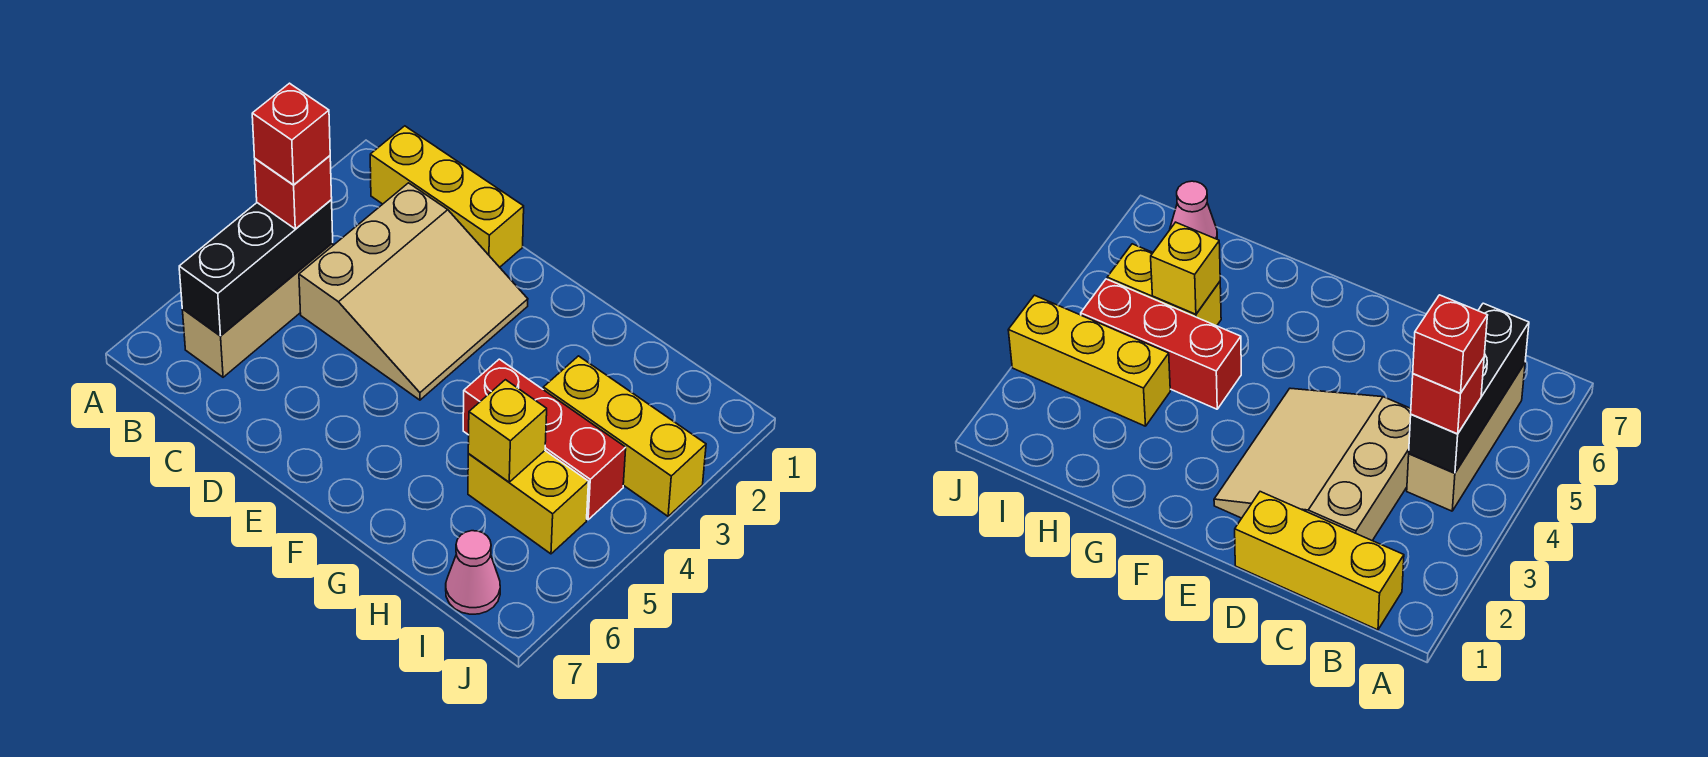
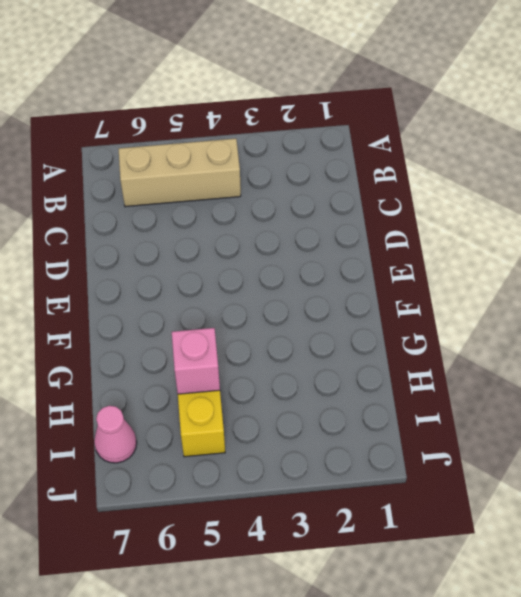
pink 1x1 brick [172,328,220,394] -> yellow 1x1 brick [468,380,547,482]
none -> yellow 1x3 brick [370,126,524,267]
none -> tan 3x3 slope [299,183,528,400]

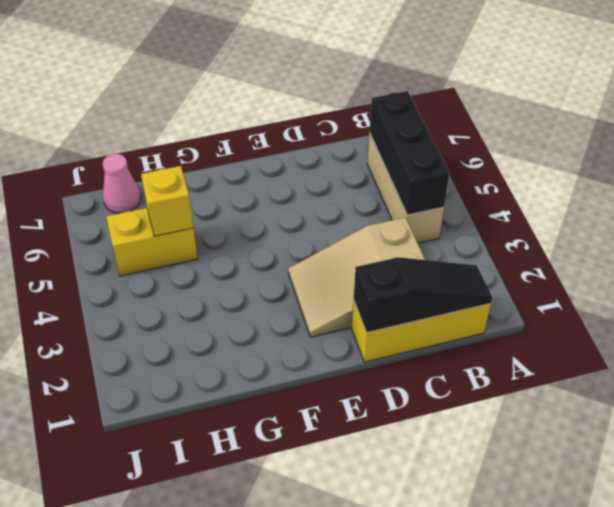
black 1x3 slope [354,257,493,333] -> none
tan 2x3 slope [288,217,425,337] -> tan 3x3 slope [299,183,528,400]
none -> red 1x3 brick [463,359,626,520]
none -> yellow 1x3 brick [543,356,706,516]

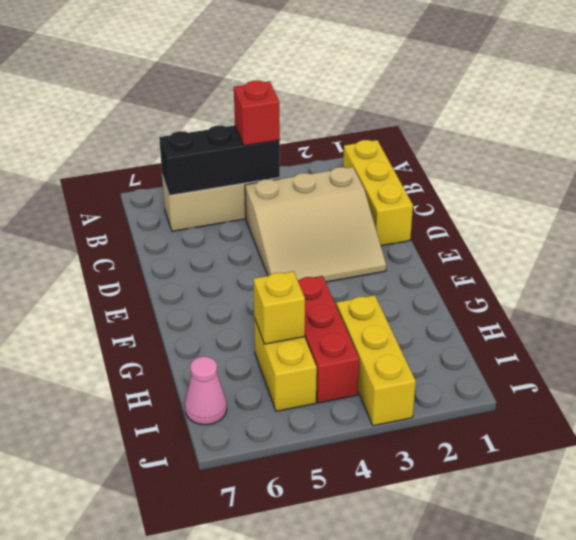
none -> red 1x1 brick [252,83,330,185]

